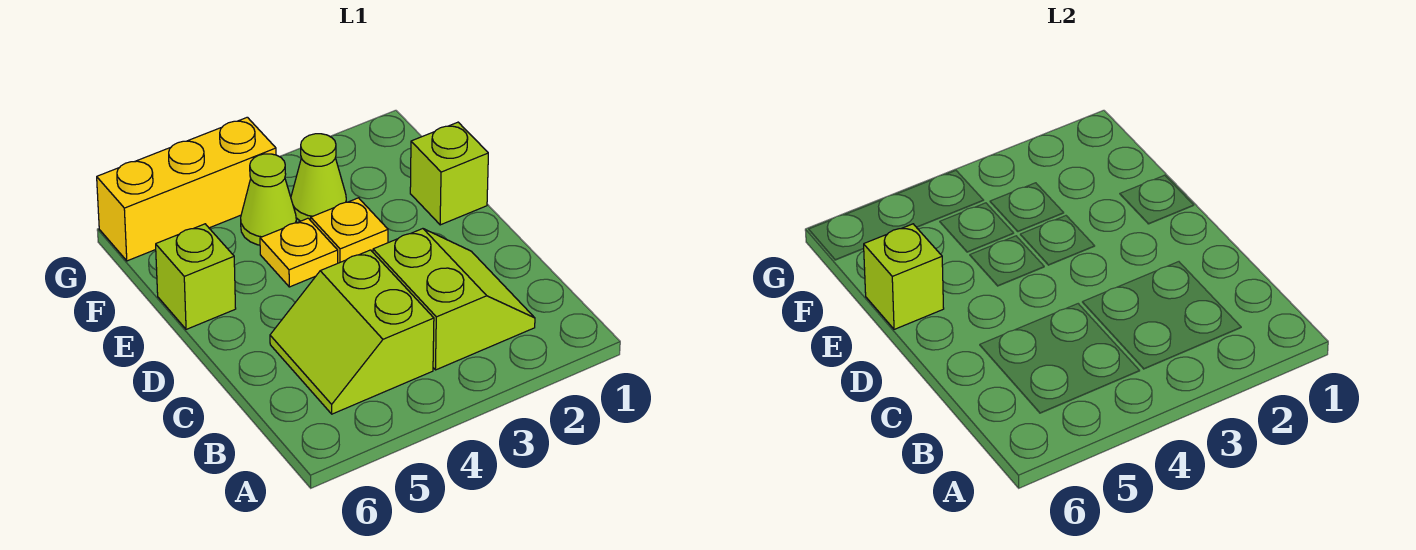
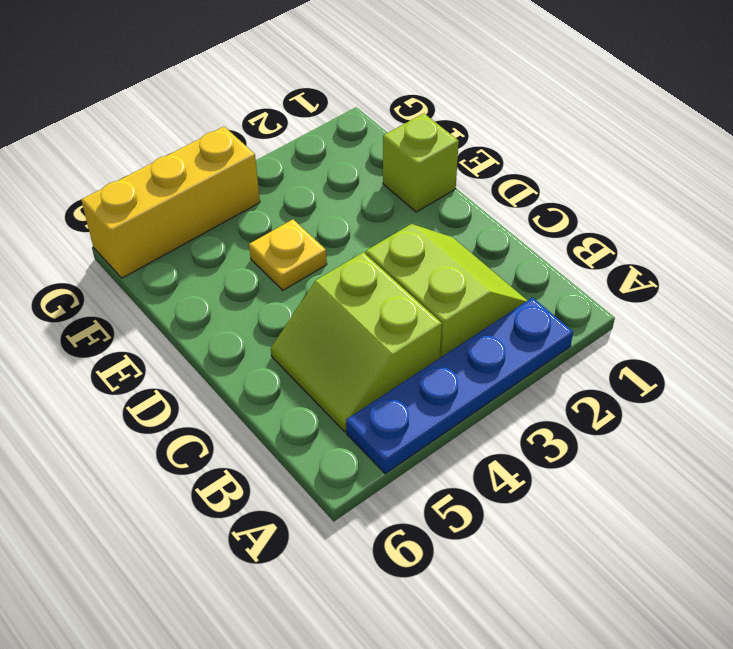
blue 1x4 plate [346,298,573,474] -> none
none -> yellow 1x1 plate [311,198,388,263]
none -> lime 1x1 brick [156,224,236,329]

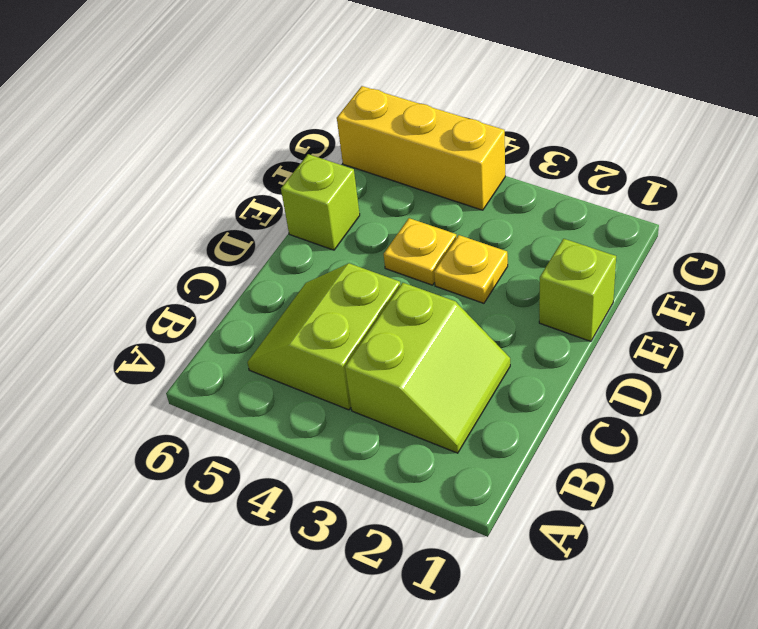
none -> lime 1x1 cone [291,134,346,221]
none -> lime 1x1 cone [241,154,296,245]

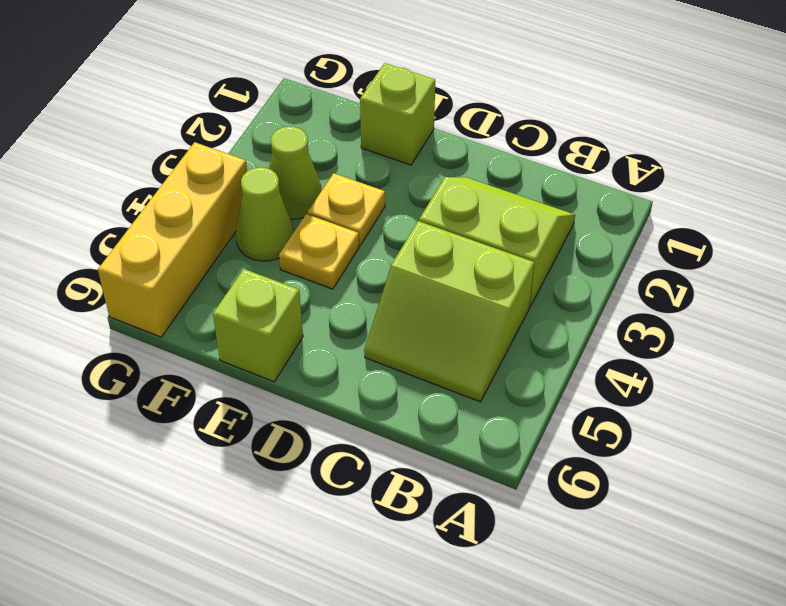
none -> lime 1x1 brick [864,224,944,329]

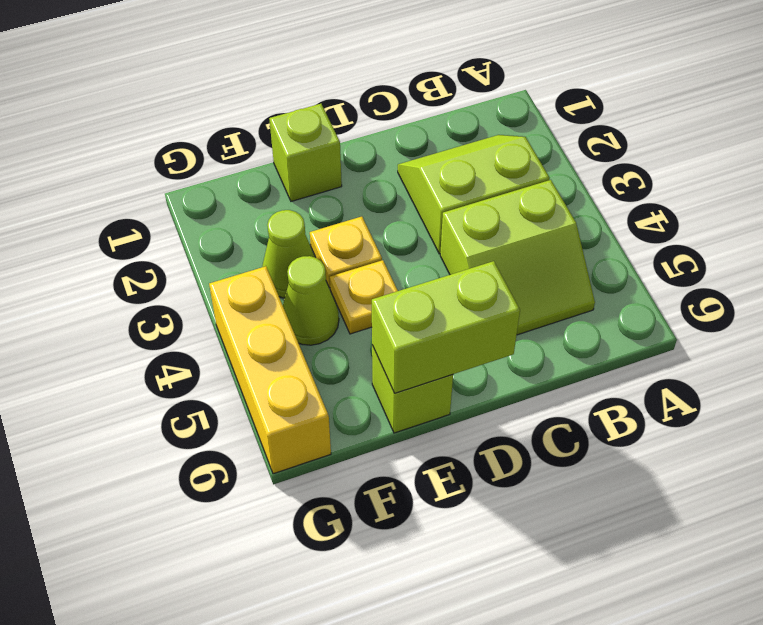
lime 1x2 brick [372,261,520,393] -> lime 1x1 brick [864,224,944,329]

